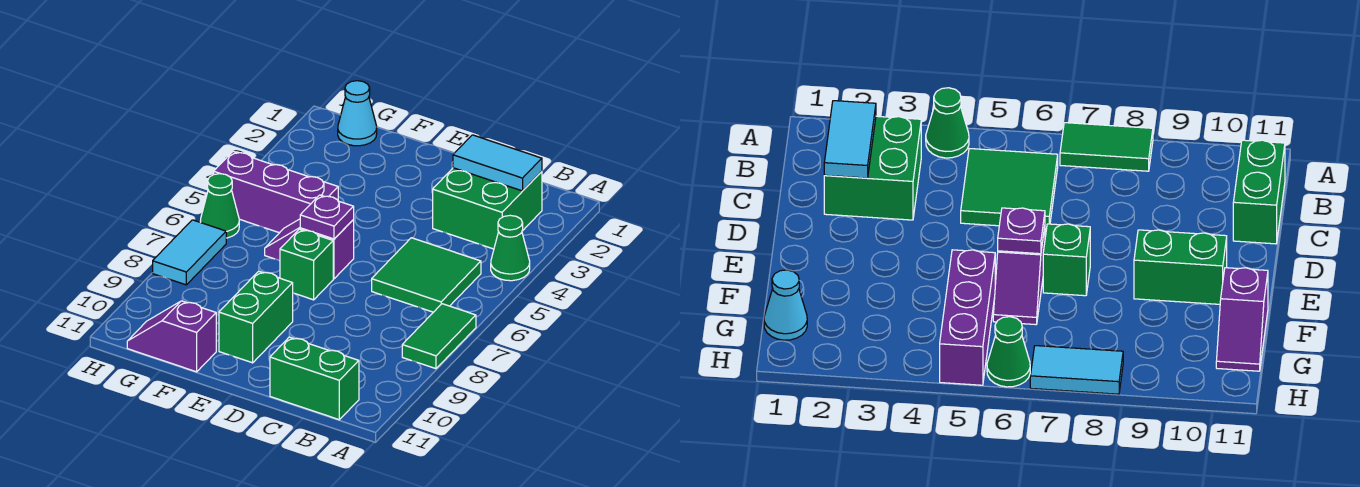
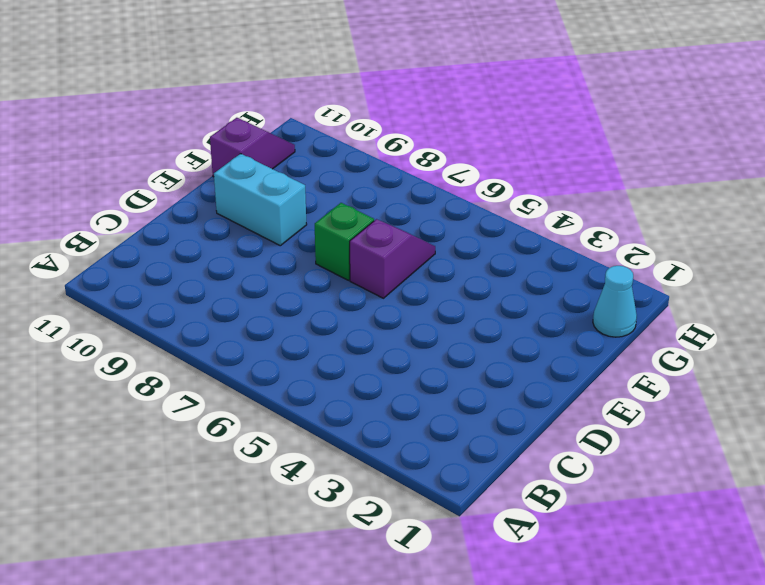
cyan 1x2 brick [214,154,307,246] -> green 1x2 brick [219,271,293,363]
none -> green 1x1 cone [491,215,530,281]
none -> green 1x2 tile [402,304,476,369]
none -> green 2x2 brick [433,168,542,249]

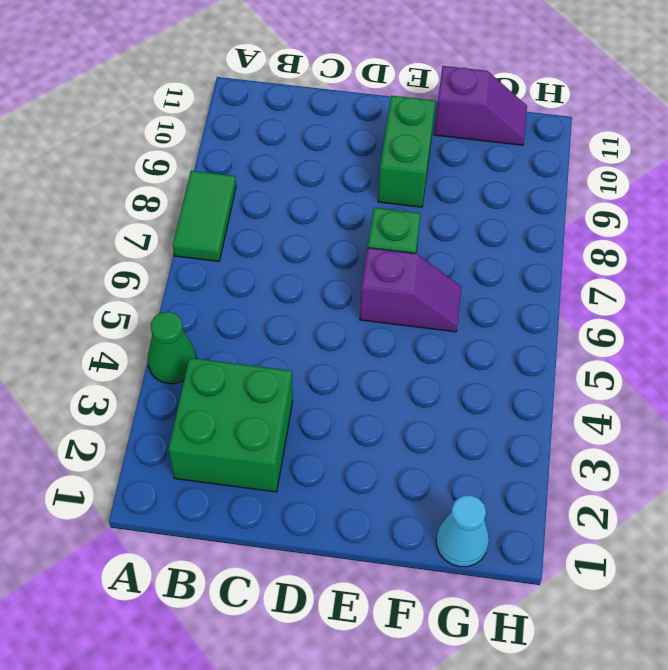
none -> green 2x2 tile [372,238,481,312]
none -> green 1x2 brick [270,337,359,420]
none -> purple 1x3 brick [214,151,338,233]

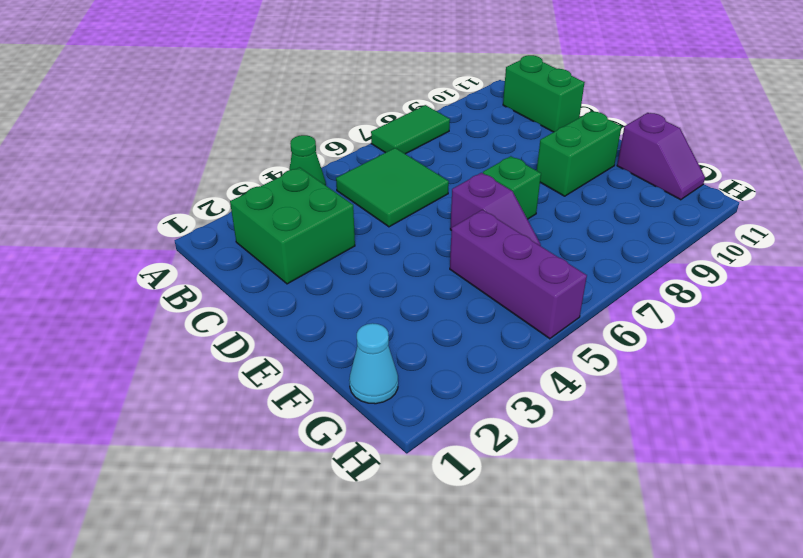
none -> green 1x1 cone [200,174,239,238]
none -> cyan 1x2 tile [153,220,226,285]
none -> cyan 1x2 tile [453,135,542,191]

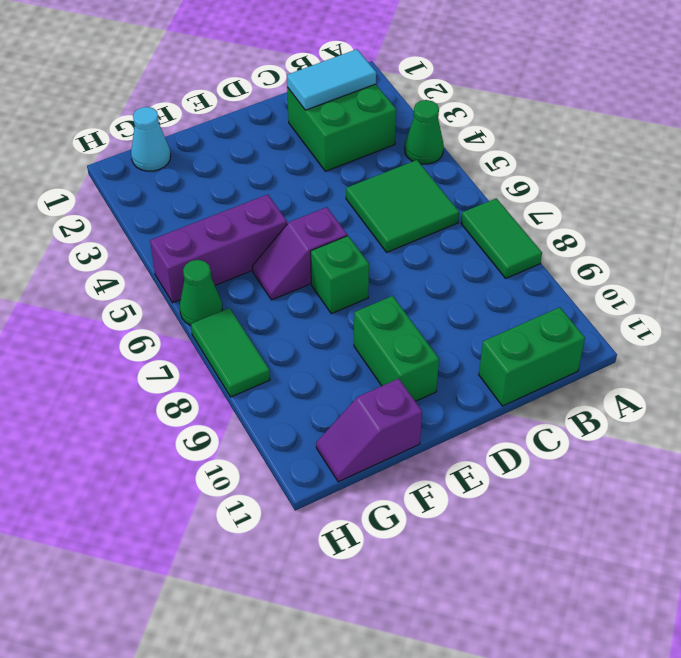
green 1x2 tile [191,308,270,397] -> cyan 1x2 tile [153,220,226,285]
none -> purple 1x1 plate [300,195,354,239]

